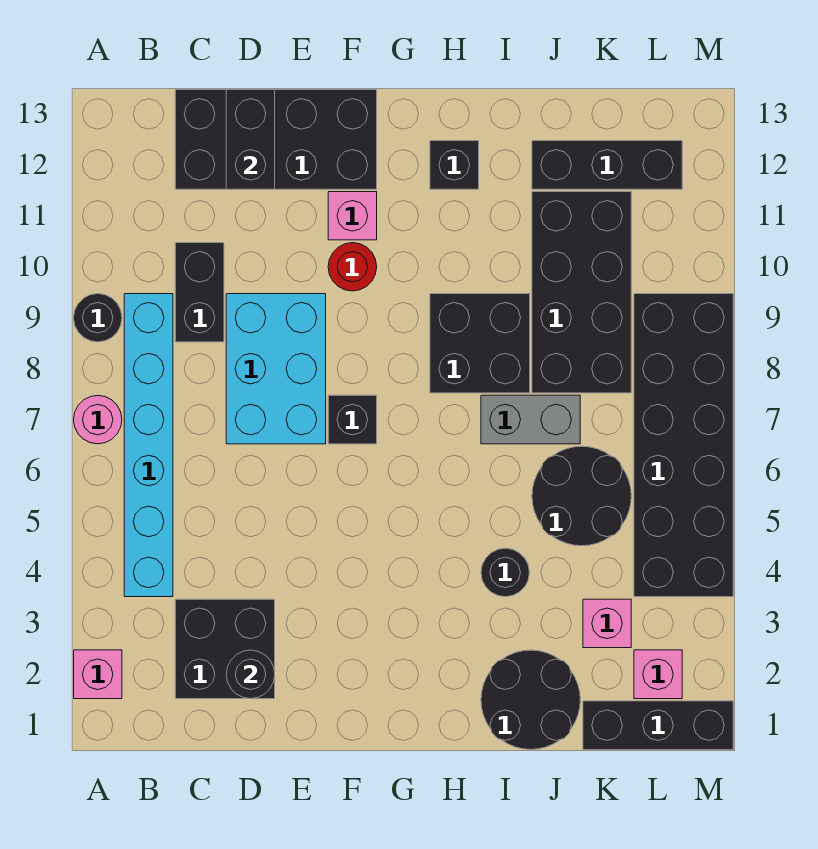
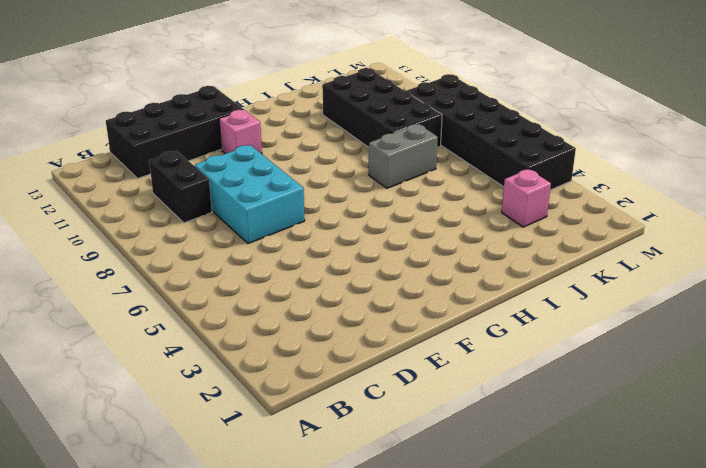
none -> pink 1x1 brick [74,650,122,699]
none -> pink 1x1 round brick [74,395,122,444]
none -> black 1x1 round brick [74,294,122,342]

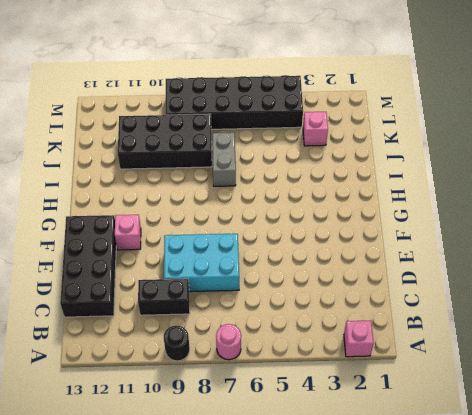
none -> cyan 1x6 brick [124,294,173,597]
none -> black 2x2 brick [175,599,275,699]
none -> black 1x1 brick [328,395,377,444]

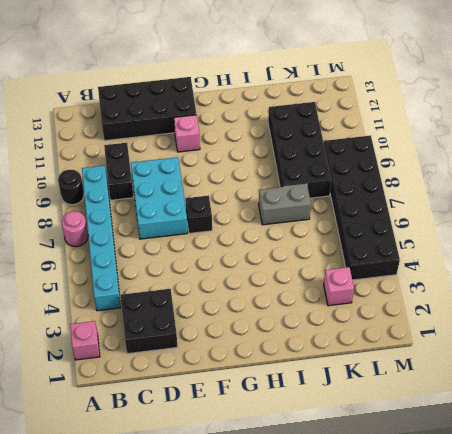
none -> red 1x1 round brick [328,243,377,291]
none -> black 2x2 brick [430,294,530,393]
none -> black 1x1 brick [430,141,479,189]

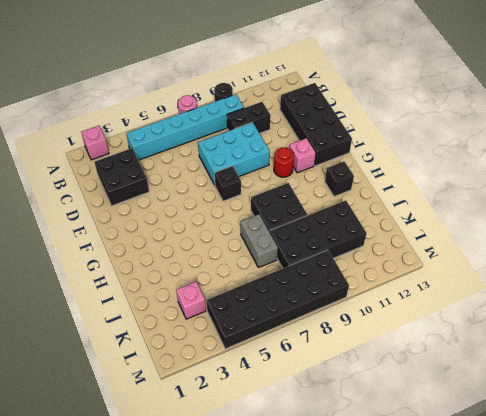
none -> black 2x2 round brick [481,650,580,750]
none -> black 1x1 round brick [481,548,529,597]
none -> black 2x2 round brick [532,446,631,546]

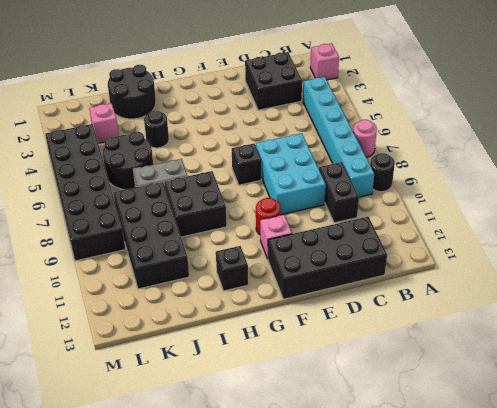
none -> black 1x3 brick [532,141,682,189]
none -> black 1x3 brick [583,701,733,750]
none -> pink 1x1 brick [634,650,682,699]

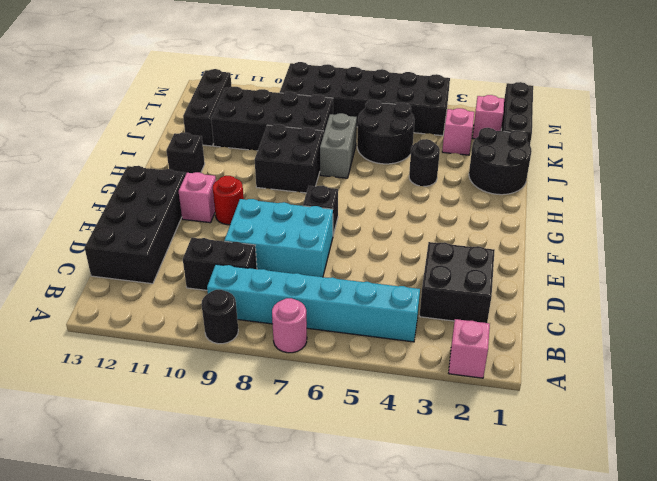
none -> black 1x1 round brick [226,650,275,699]
none -> black 1x2 brick [226,90,275,189]

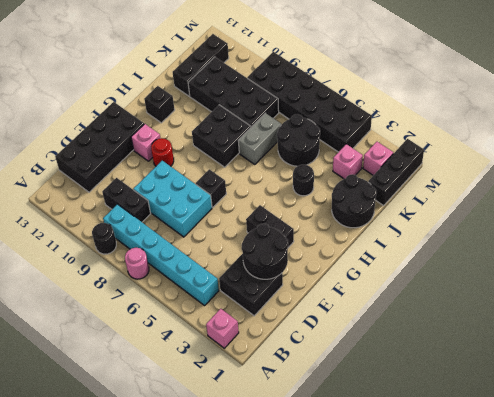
black 2x2 round brick [241,224,288,279] -> black 1x1 round brick [226,650,275,699]
black 1x2 brick [246,205,294,247] -> black 1x2 brick moved to [226,90,275,189]

